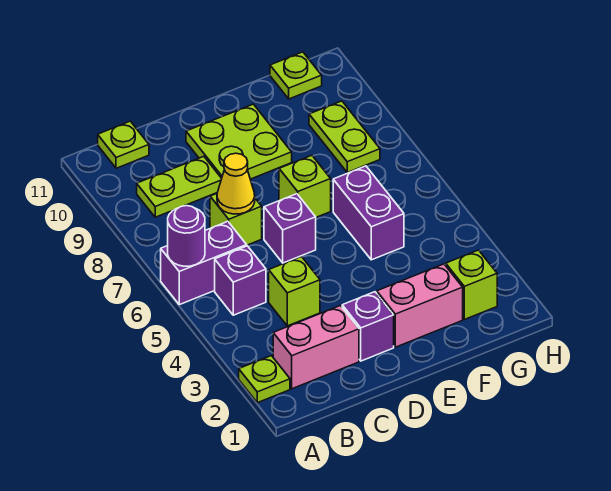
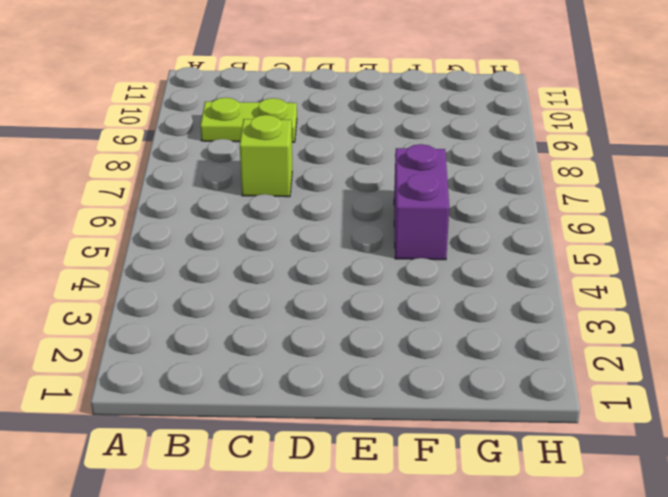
none -> lime 1x1 plate [239,356,290,403]
none -> purple 1x2 brick [161,221,247,305]
none -> pink 1x2 brick [273,306,359,389]

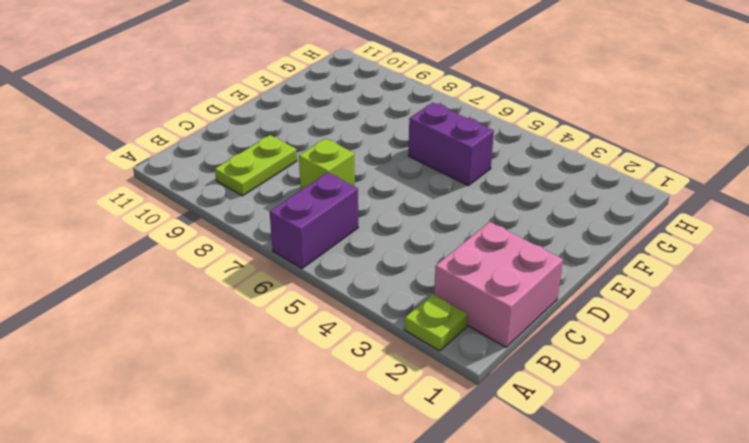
pink 2x2 brick [434,222,563,347] -> pink 1x2 brick [273,306,359,389]
none -> purple 1x1 brick [215,246,266,315]
none -> lime 1x1 plate [98,121,149,168]
none -> lime 1x1 brick [269,257,320,326]

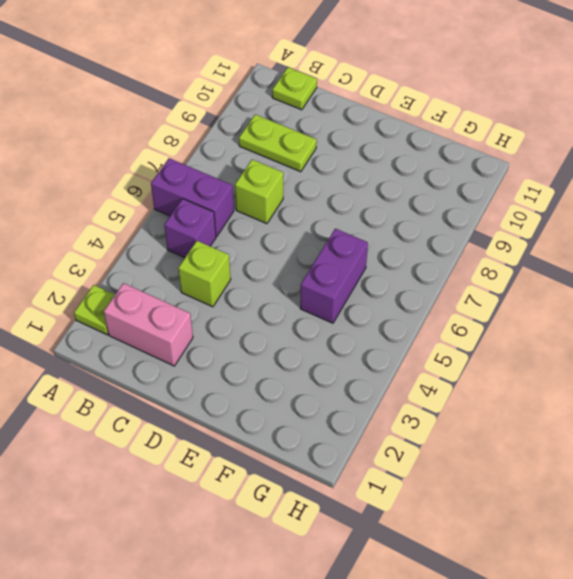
none -> purple 1x1 brick [342,292,394,361]
none -> purple 1x1 brick [264,194,316,263]
none -> lime 2x2 plate [186,104,292,179]

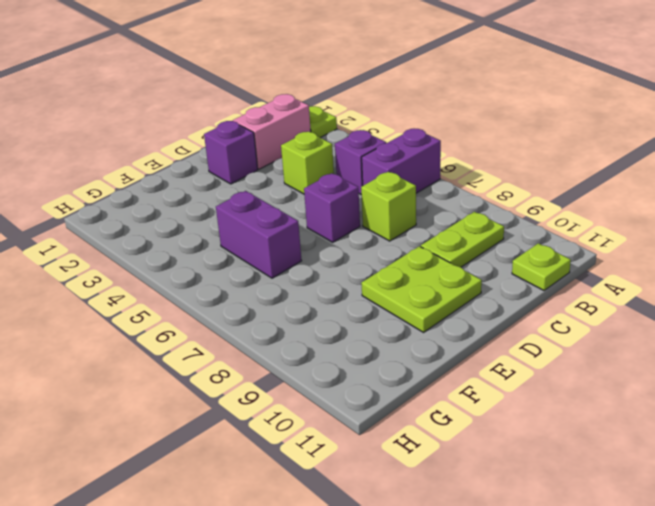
none -> pink 1x2 brick [377,264,463,347]
none -> lime 1x1 brick [279,155,331,217]
none -> lime 1x1 brick [446,250,497,319]

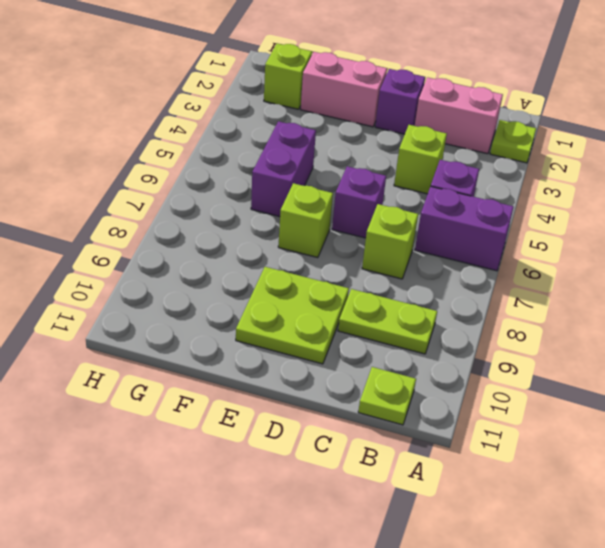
none -> lime 1x2 plate [309,101,380,172]
none -> lime 1x1 plate [270,52,322,99]
none -> purple 1x1 round brick [168,206,205,266]

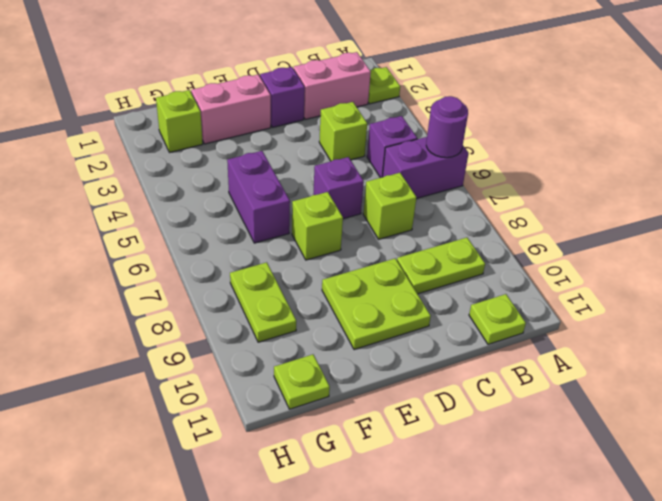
none -> yellow 1x1 cone [217,153,255,214]

